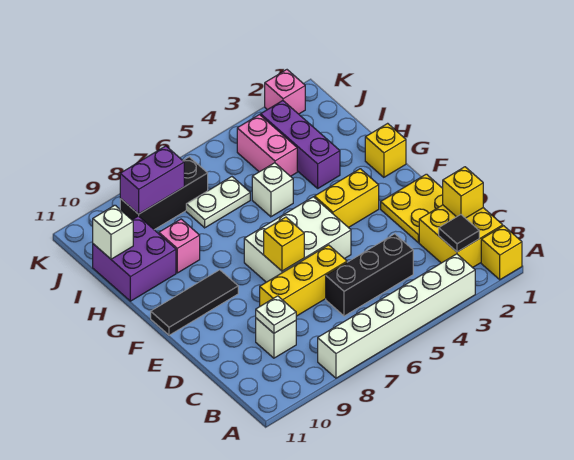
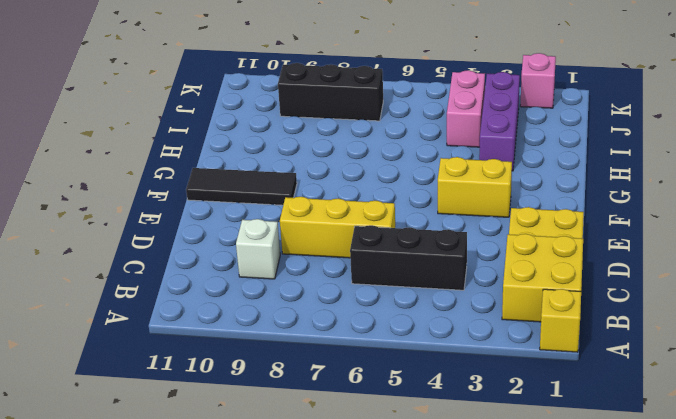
none -> white 1x6 brick [318,254,475,378]
none -> white 2x3 brick [244,197,351,282]
none -> yellow 1x1 brick [365,123,406,177]

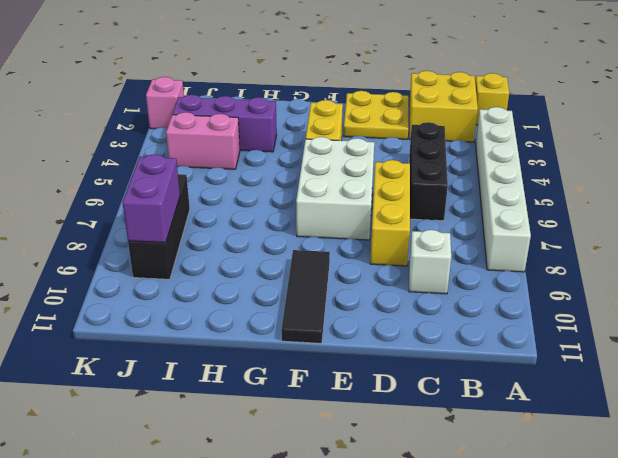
none -> yellow 1x1 brick [365,123,406,177]
none -> white 1x1 brick [252,163,293,217]
none -> pink 1x1 brick [159,219,200,273]

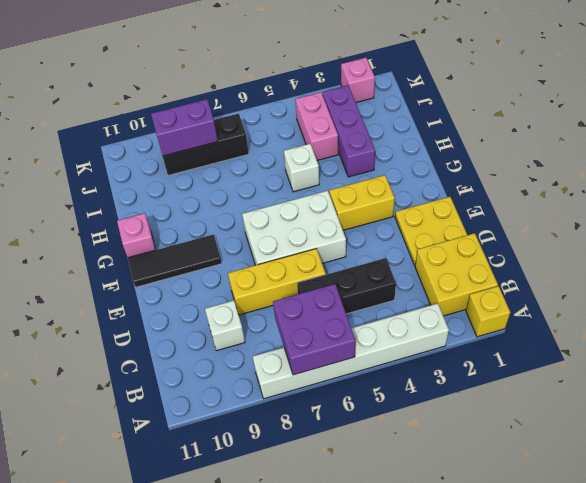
purple 2x2 brick [273,284,356,375] -> purple 2x2 brick moved to [93,216,176,301]
pink 1x1 brick [117,213,156,258] -> pink 1x1 brick moved to [159,219,200,273]
none -> yellow 1x1 brick [365,123,406,177]
none -> white 1x2 plate [186,177,250,228]
none -> black 1x1 tile [439,215,479,252]

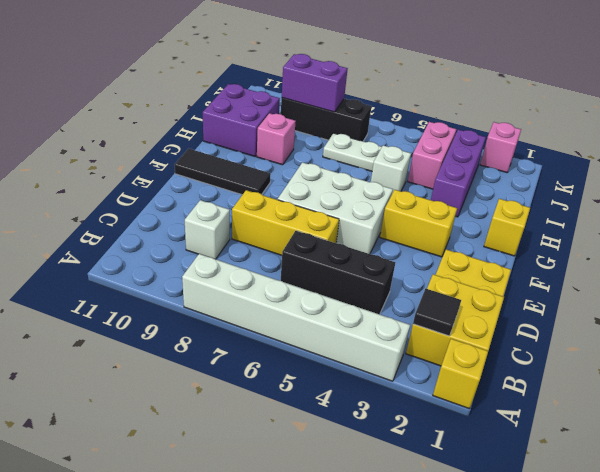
none -> yellow 1x1 brick [443,167,483,218]
none -> white 1x1 plate [256,296,296,333]
none -> yellow 1x1 brick [264,217,304,271]

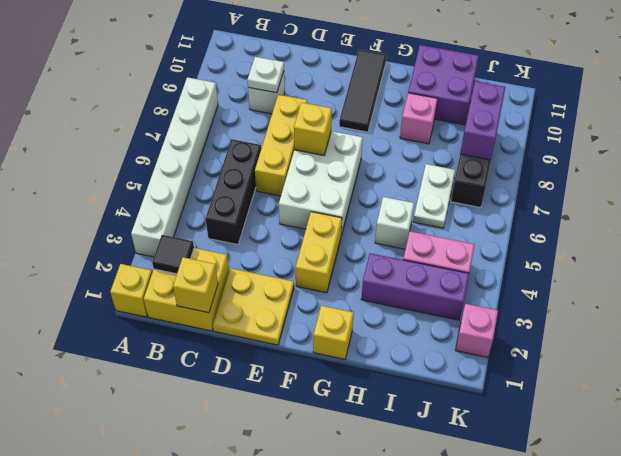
none -> white 1x1 brick [93,205,133,259]

